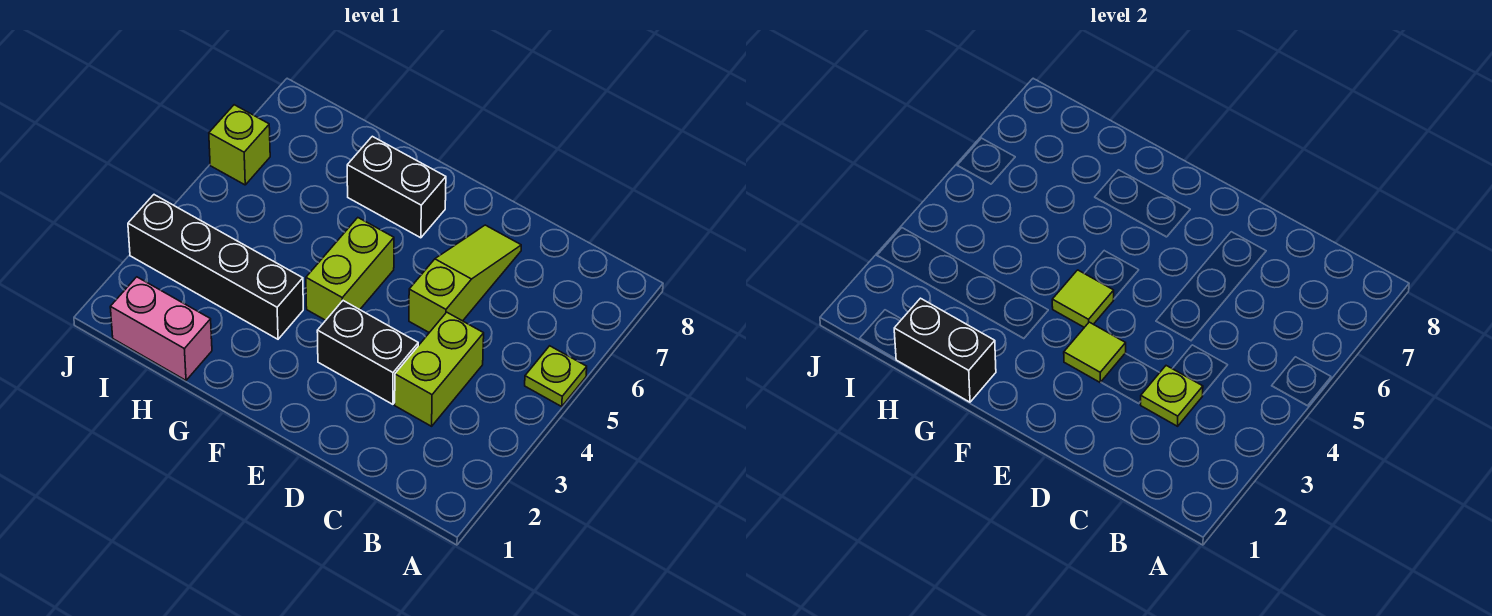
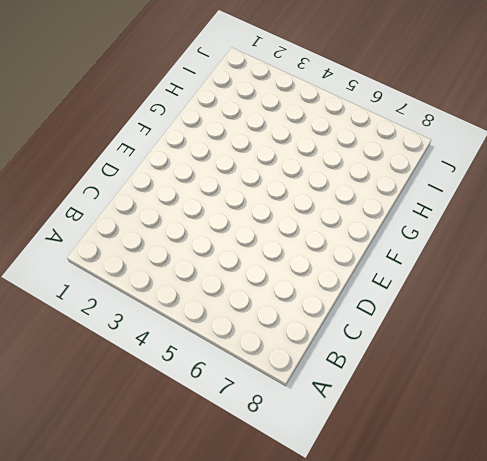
none -> lime 1x1 plate [525,346,587,406]
none -> lime 1x2 brick [395,312,484,426]
none -> black 1x2 brick [317,301,418,404]

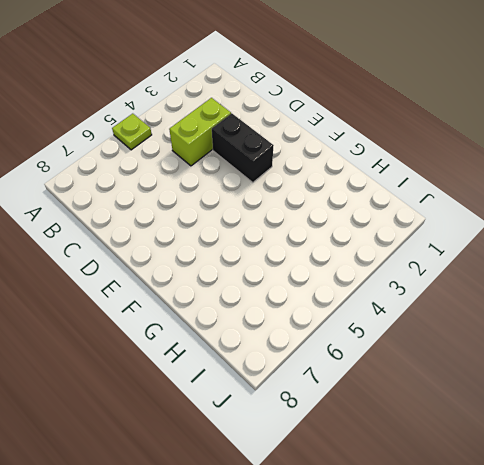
none -> lime 1x3 slope [409,225,521,333]
none -> lime 1x2 brick [306,218,394,320]
none -> black 1x2 brick [347,136,446,238]

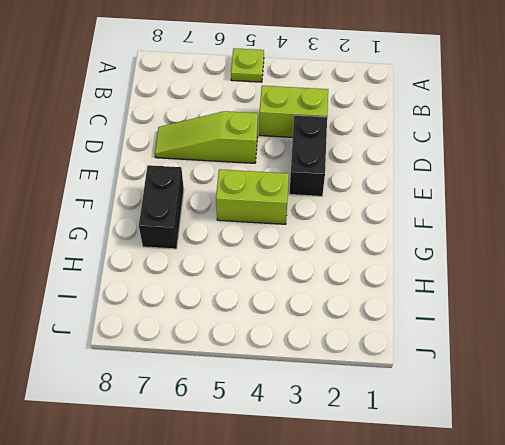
none -> black 1x4 brick [128,195,303,339]
none -> pink 1x2 brick [110,277,212,380]
none -> lime 1x1 brick [209,105,270,185]

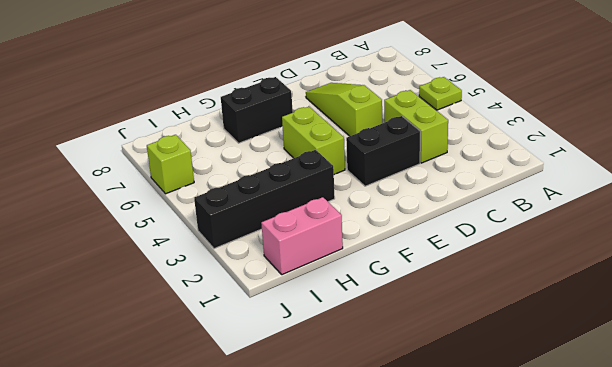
none -> lime 1x1 plate [1140,366,1203,426]
none -> lime 1x1 tile [1064,322,1126,382]
none -> lime 1x1 tile [1052,270,1114,327]

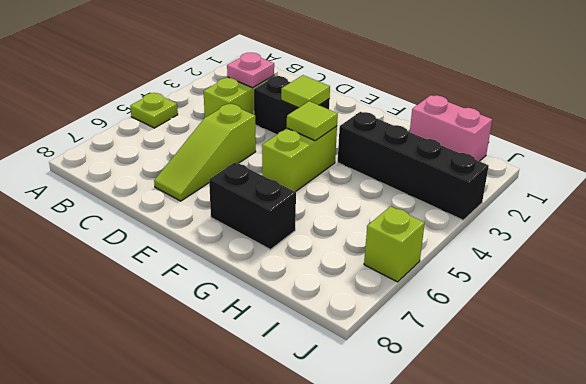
pink 1x1 plate [227,53,274,88] -> lime 1x1 plate [1140,366,1203,426]
none -> black 1x2 brick [894,298,996,402]

